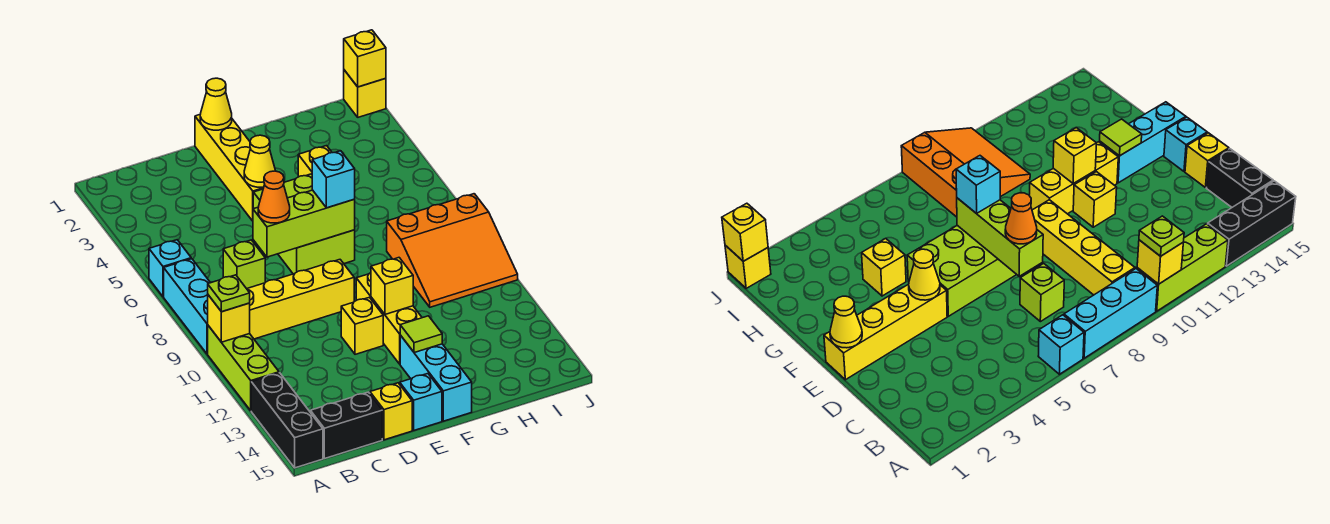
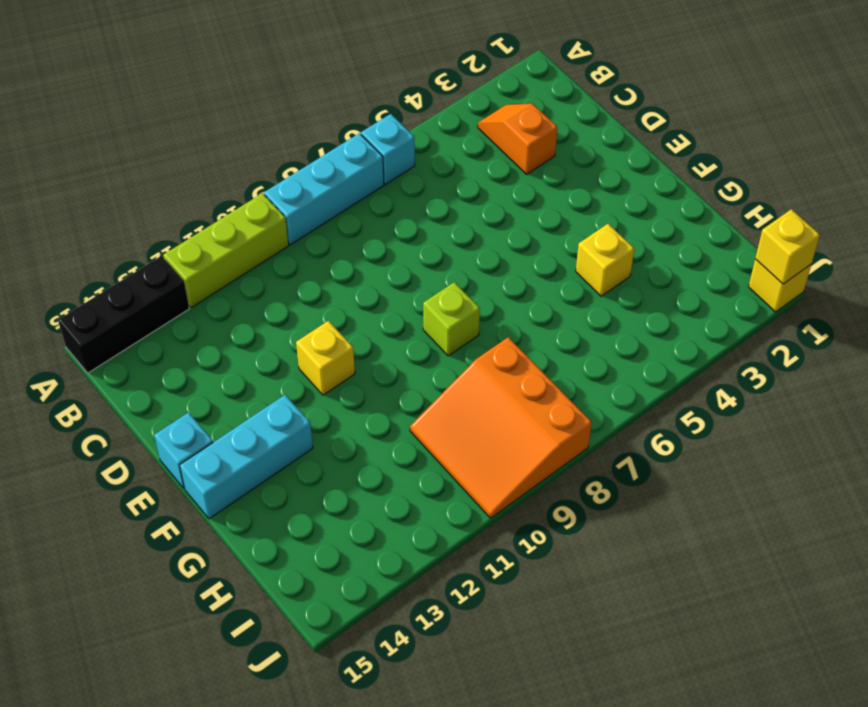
orange 1x2 slope [478,103,557,174] -> none
lime 1x1 brick [423,282,480,356] -> lime 1x1 brick moved to [223,240,265,289]
none -> yellow 1x4 brick [247,260,354,339]
none -> black 1x2 brick [310,392,382,459]
none -> yellow 1x1 brick [370,383,412,440]

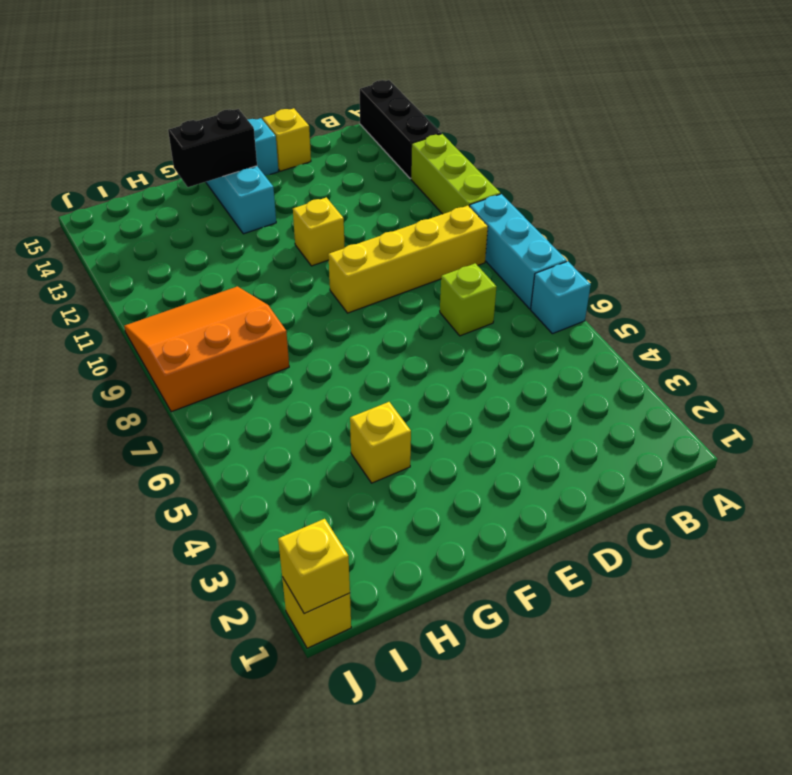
black 1x2 brick [168,109,257,187] -> black 1x2 brick moved to [310,392,382,459]
none -> yellow 1x4 brick [195,115,264,221]
none -> lime 2x3 brick [253,174,355,274]
none -> yellow 1x3 brick [356,273,422,364]

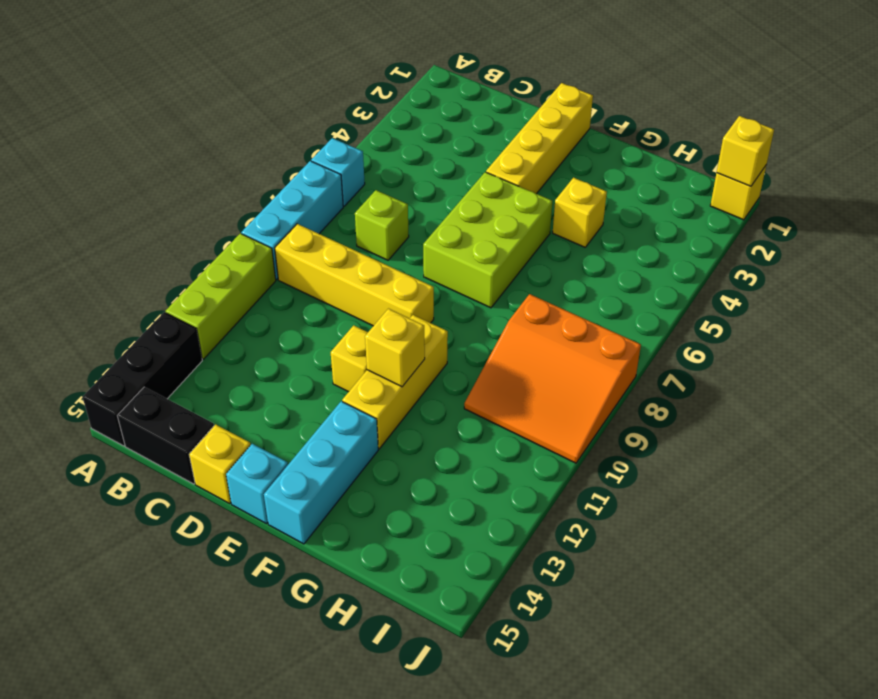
none -> yellow 1x1 brick [208,295,250,342]
none -> lime 1x3 brick [253,190,355,257]
none -> yellow 1x1 cone [200,78,232,130]

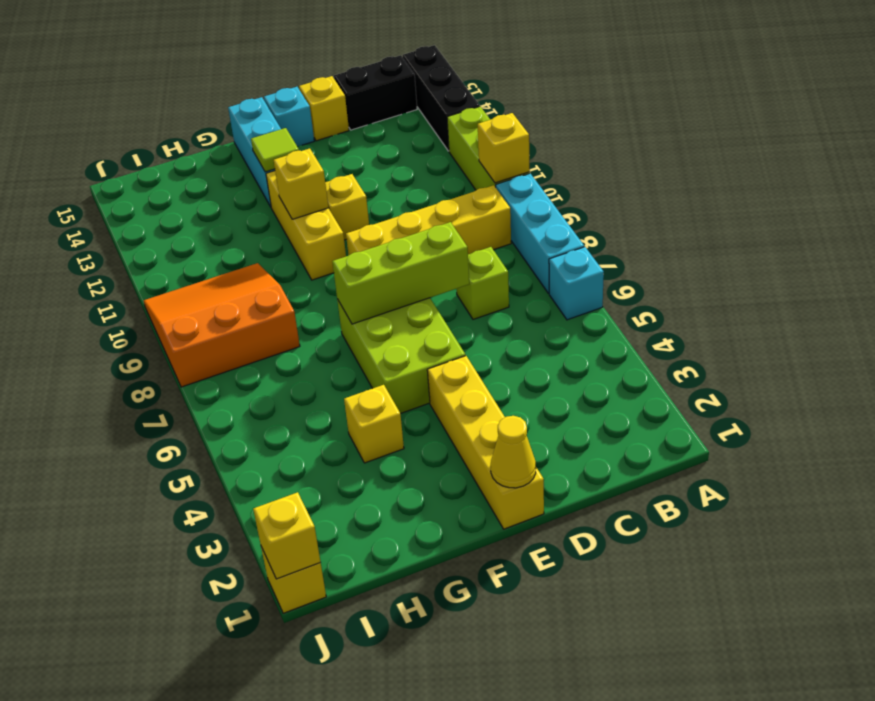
none -> yellow 1x1 cone [244,135,275,187]
none -> lime 1x1 plate [208,275,250,312]
none -> orange 1x1 cone [258,171,290,223]

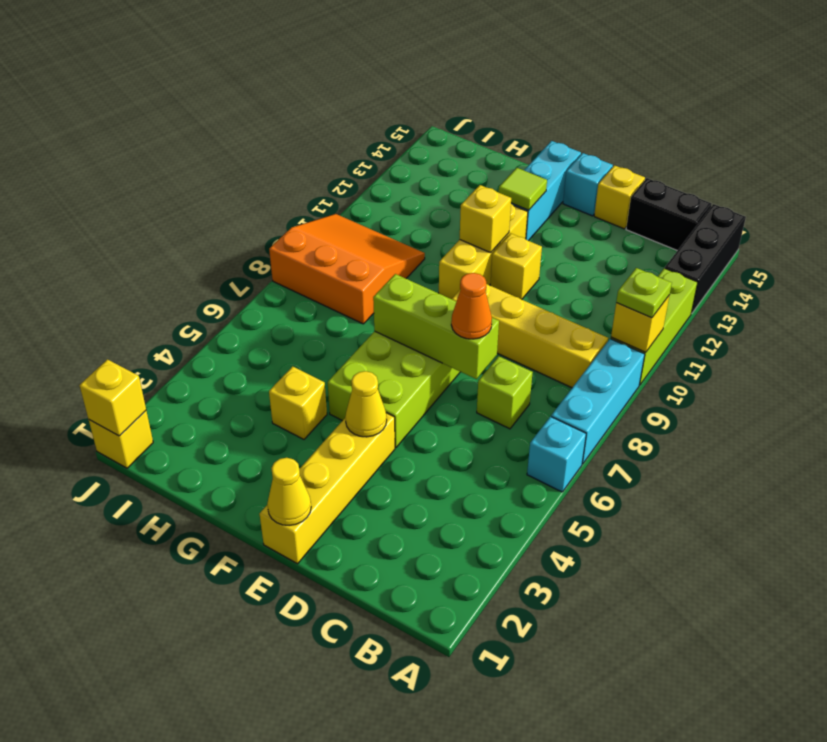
none -> cyan 1x1 brick [312,151,355,208]

